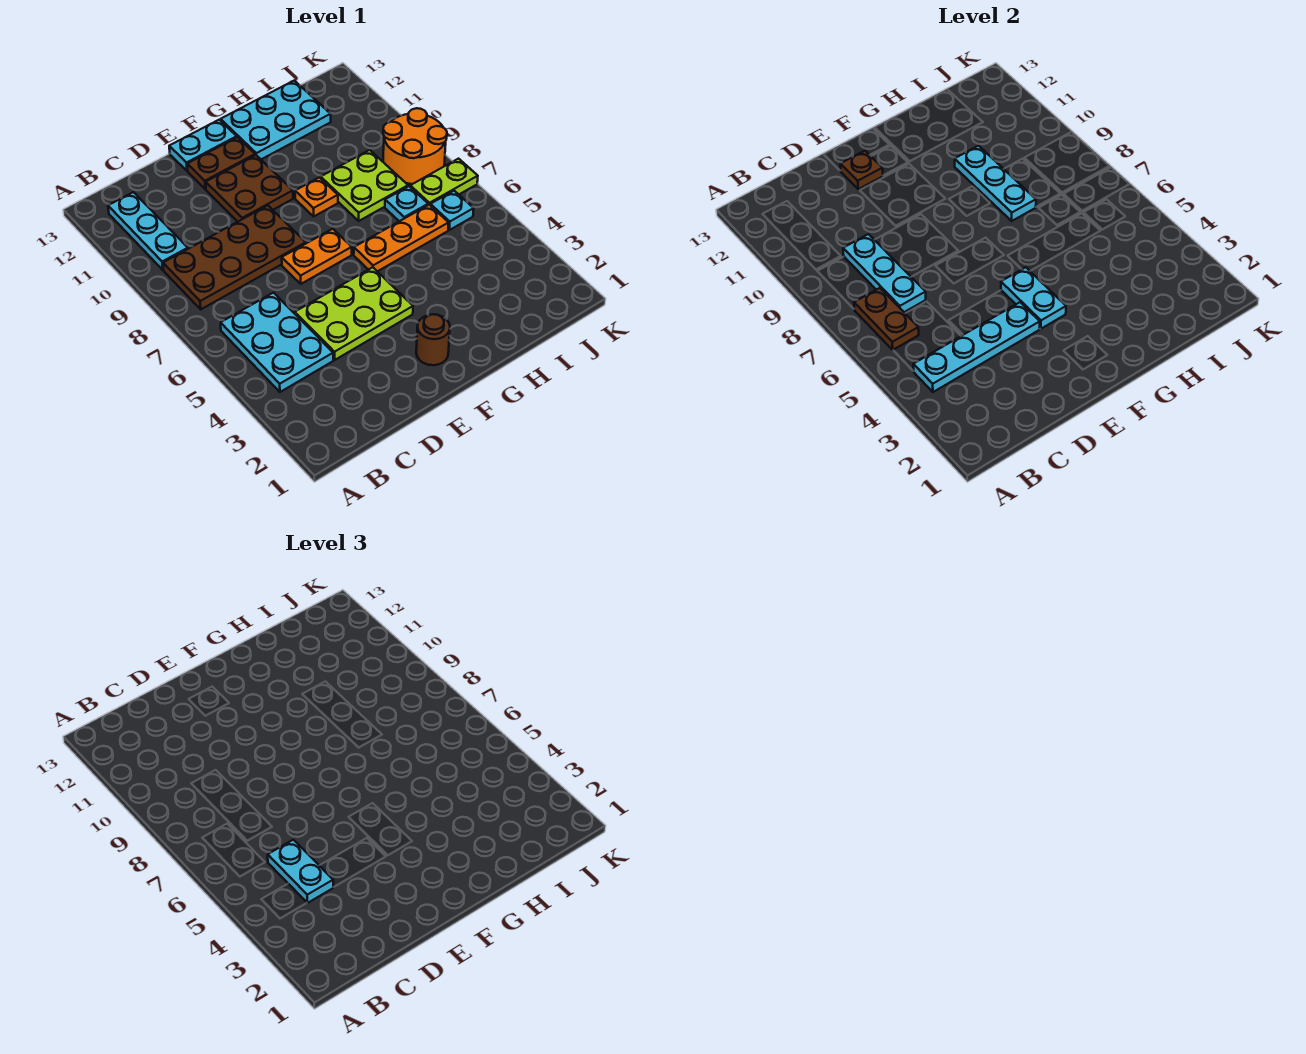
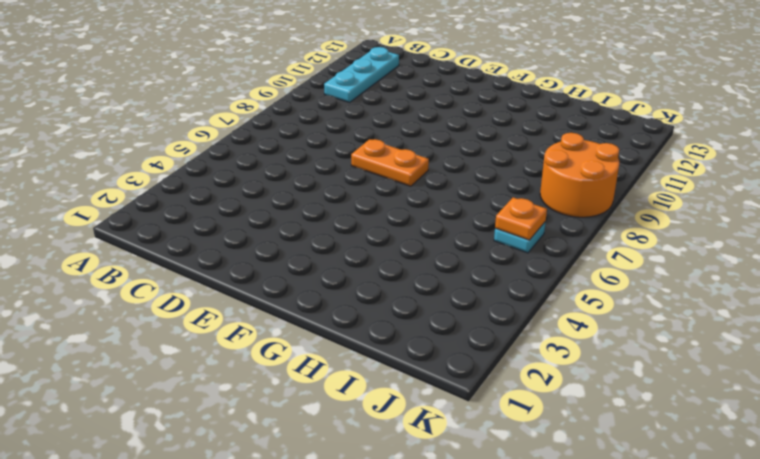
orange 1x1 plate [495,197,547,240] -> orange 1x1 plate moved to [295,177,338,216]
none -> cyan 2x3 plate [221,293,333,392]
none -> brown 2x4 plate [163,206,306,309]
none -> lime 2x3 plate [295,267,413,360]

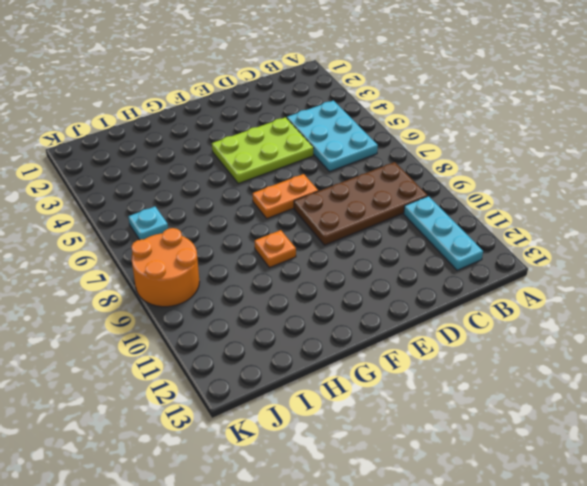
none -> brown 2x2 plate [206,155,293,222]
none -> brown 1x2 plate [187,137,255,189]
none -> cyan 1x2 plate [169,120,237,171]

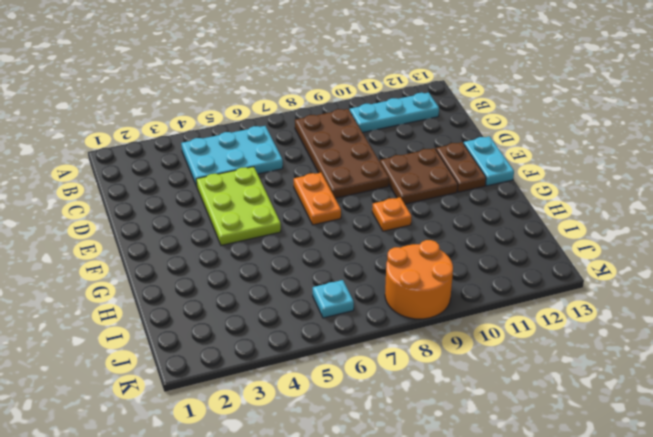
none -> brown 1x1 round brick [416,314,450,365]
none -> orange 1x3 plate [354,205,449,271]
none -> cyan 2x3 plate [221,81,331,159]

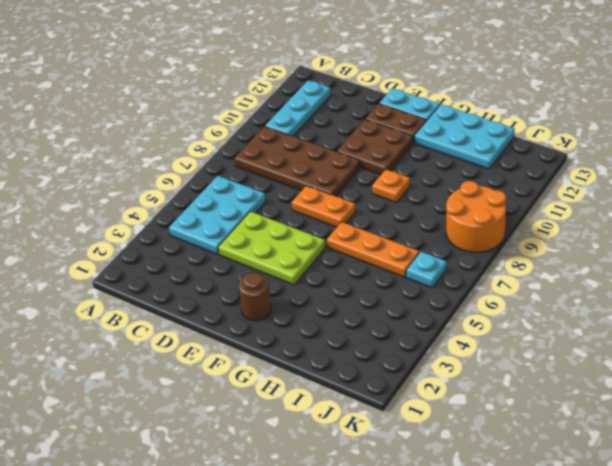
none -> lime 2x2 plate [321,150,408,221]
none -> cyan 1x1 plate [385,186,428,221]
none -> lime 1x2 plate [410,159,478,205]

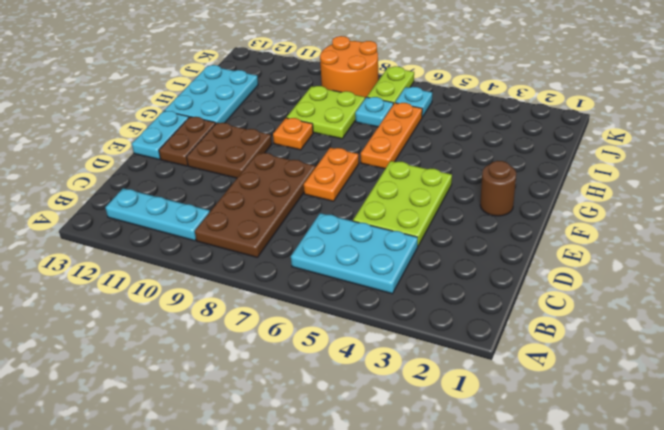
none -> cyan 1x4 plate [913,302,1040,392]
none -> brown 1x2 plate [854,288,919,350]
none -> cyan 1x3 plate [843,234,926,312]

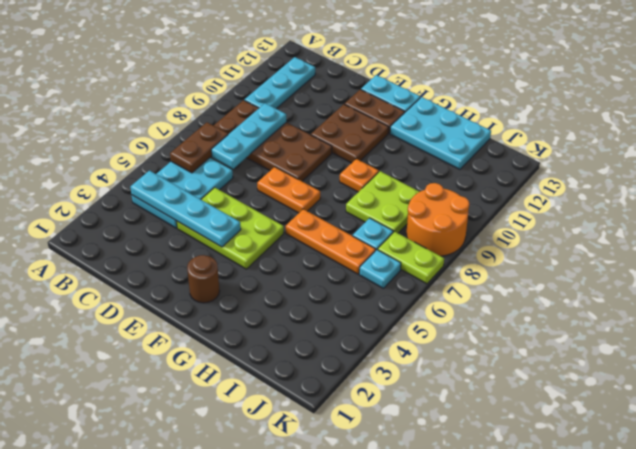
none -> brown 1x1 plate [840,151,883,189]
none -> cyan 1x2 plate [1001,267,1066,329]
none -> cyan 1x3 plate [955,146,1036,221]

